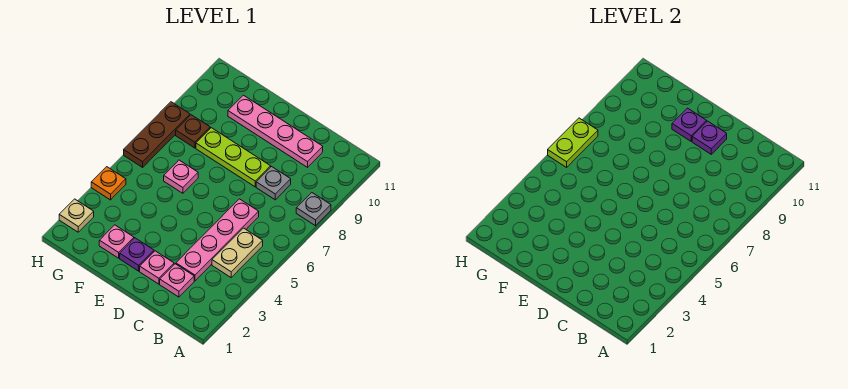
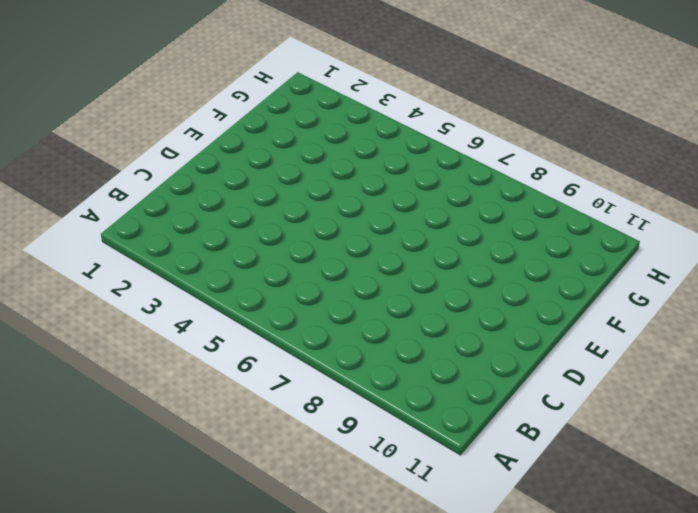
none -> grey 1x1 plate [296,193,331,226]
none -> tan 1x2 plate [212,228,263,277]
none -> pink 1x1 plate [160,264,194,297]

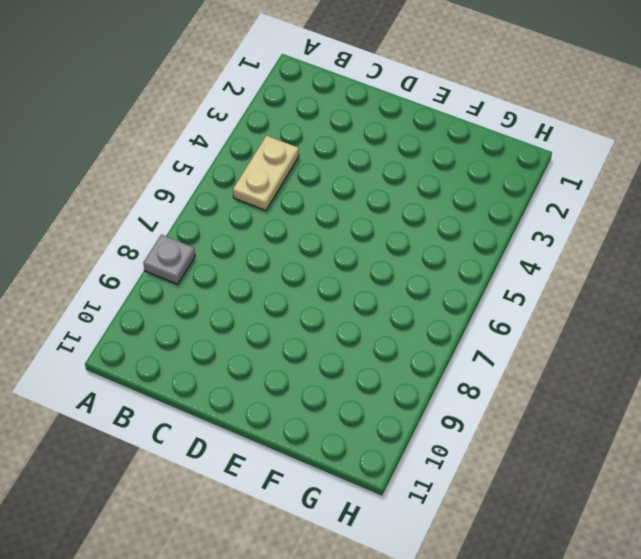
none -> pink 1x1 plate [160,264,194,297]
none -> pink 1x4 plate [176,199,259,281]
none -> grey 1x1 plate [256,167,291,200]

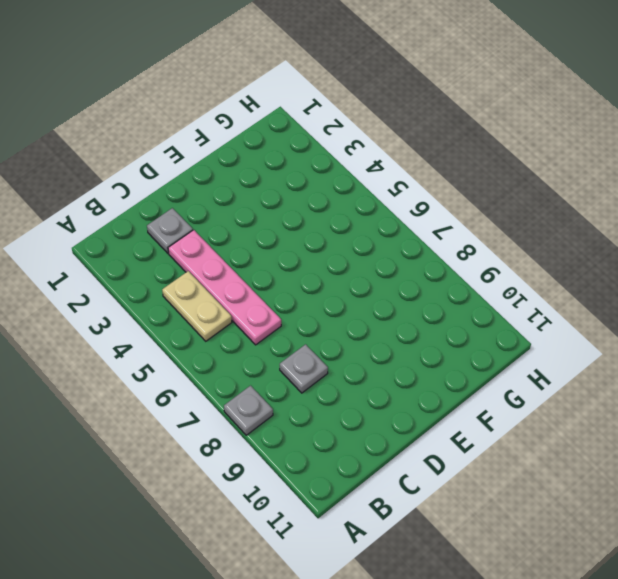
grey 1x1 plate [147,208,193,253] -> pink 1x1 plate [160,264,194,297]
none -> pink 1x4 plate [228,95,323,167]
none -> pink 1x1 plate [140,251,174,284]
none -> lime 1x3 plate [196,128,271,187]

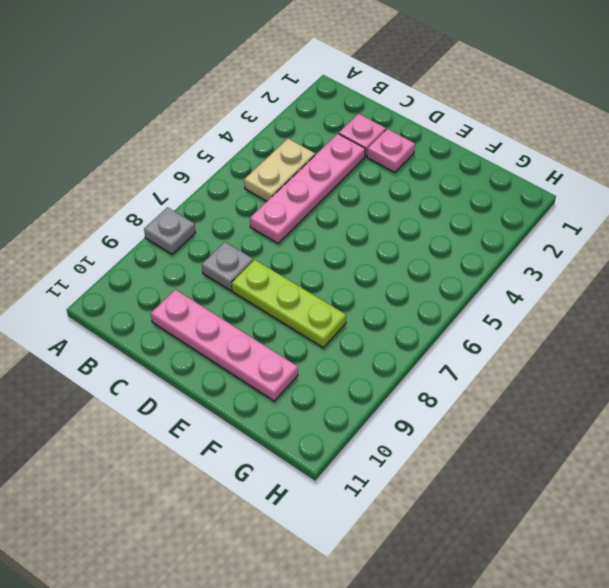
none -> purple 1x1 plate [120,238,154,271]
none -> pink 1x1 plate [99,225,134,258]
none -> pink 1x1 plate [164,160,198,193]

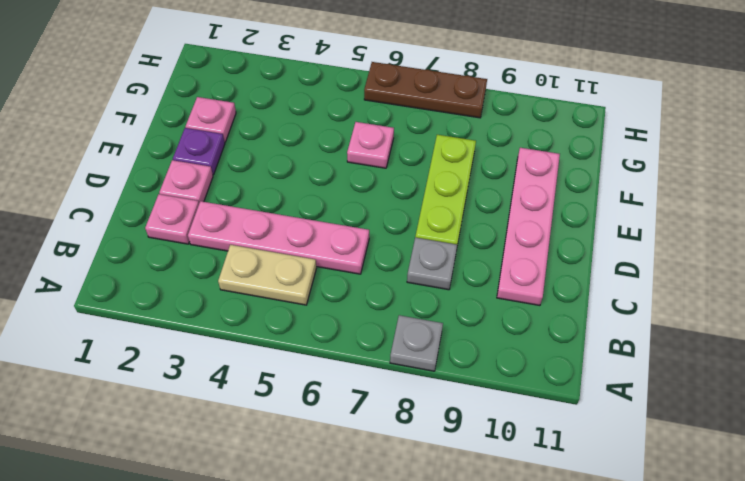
none -> brown 1x1 plate [176,115,210,148]
none -> tan 1x1 plate [59,199,94,232]
none -> orange 1x1 plate [91,167,126,200]

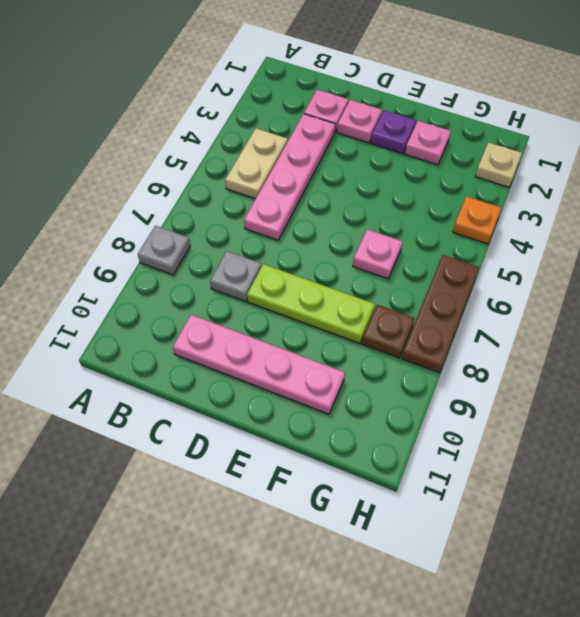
none -> purple 1x1 plate [692,121,727,154]
none -> purple 1x1 plate [672,108,707,141]
none -> lime 1x2 plate [548,118,598,167]

